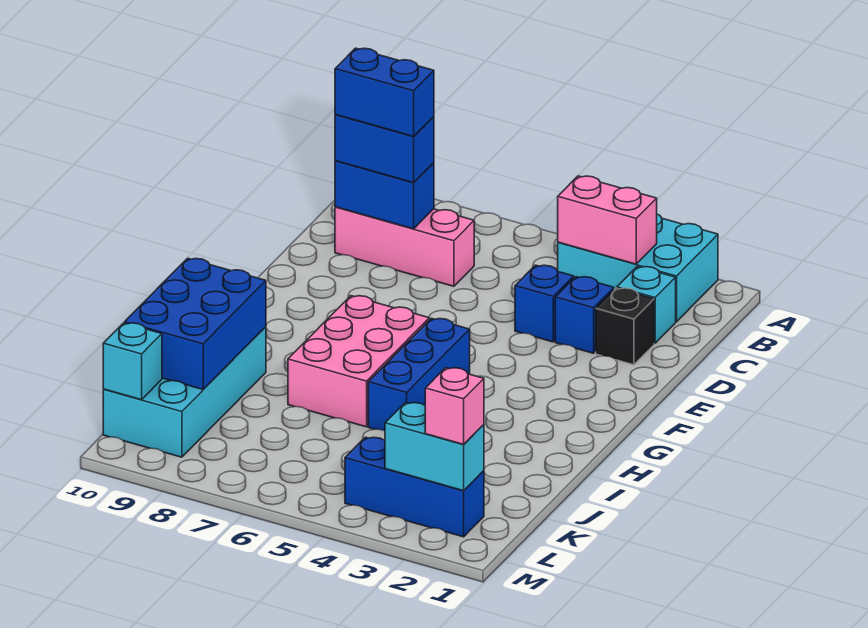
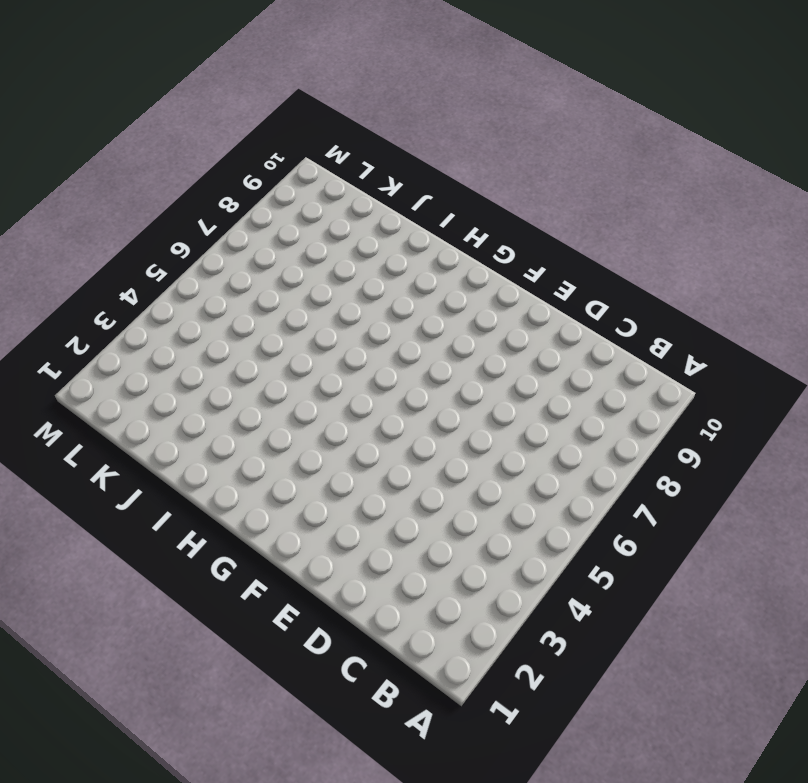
none -> cyan 2x3 brick [558,214,718,322]
none -> cyan 1x1 brick [617,266,676,343]
none -> pink 1x3 brick [335,207,474,286]

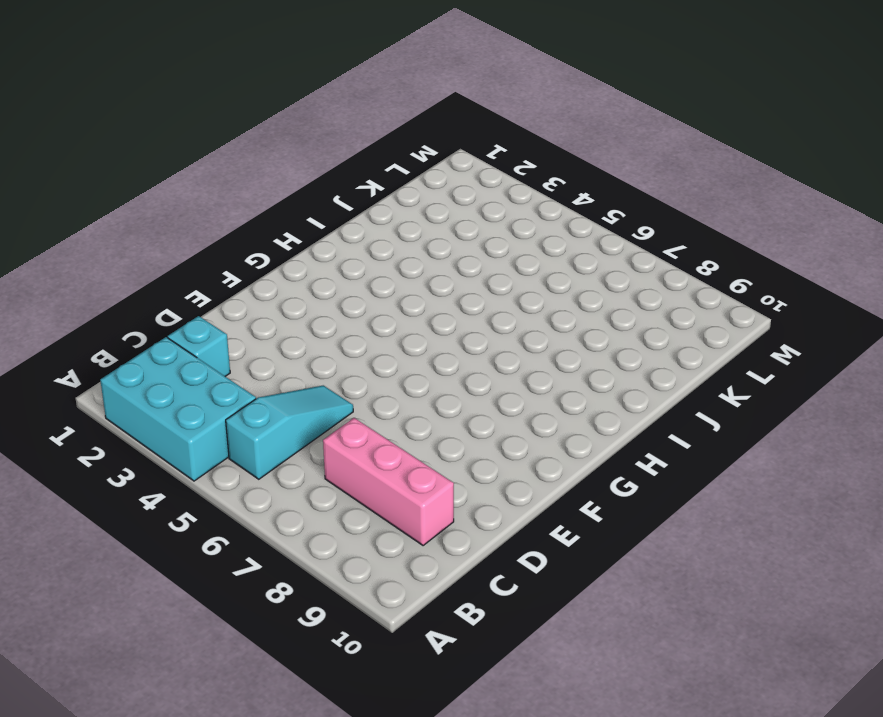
cyan 1x3 slope [226,385,353,479] -> none
none -> black 1x1 brick [596,288,654,365]
none -> blue 1x1 brick [555,277,614,353]
none -> blue 1x1 brick [515,265,574,342]

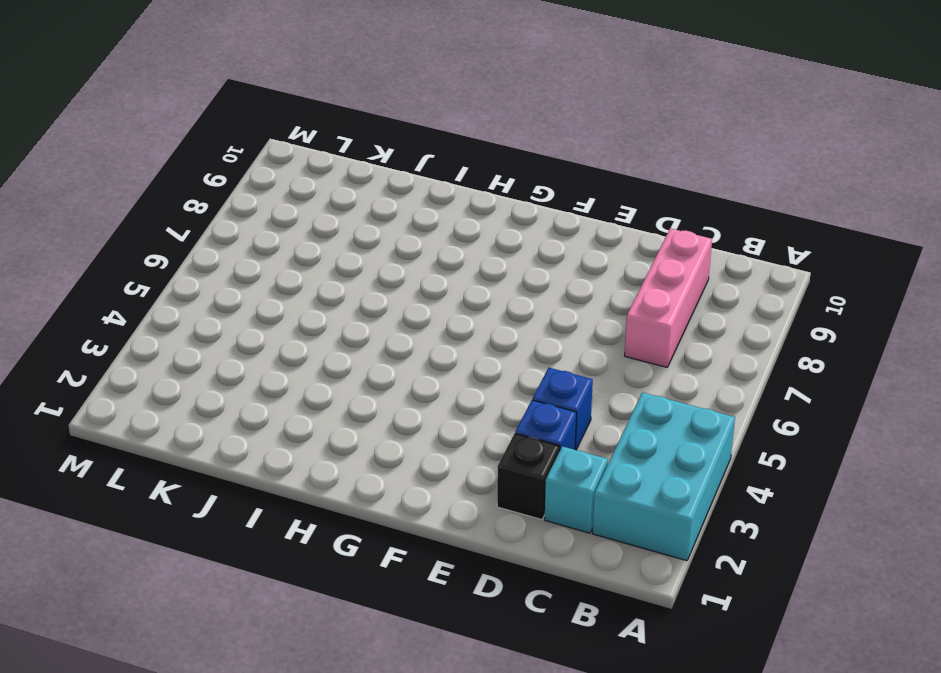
none -> blue 1x3 brick [368,318,470,431]
none -> pink 2x3 brick [288,296,429,427]
none -> cyan 2x4 brick [103,327,266,457]

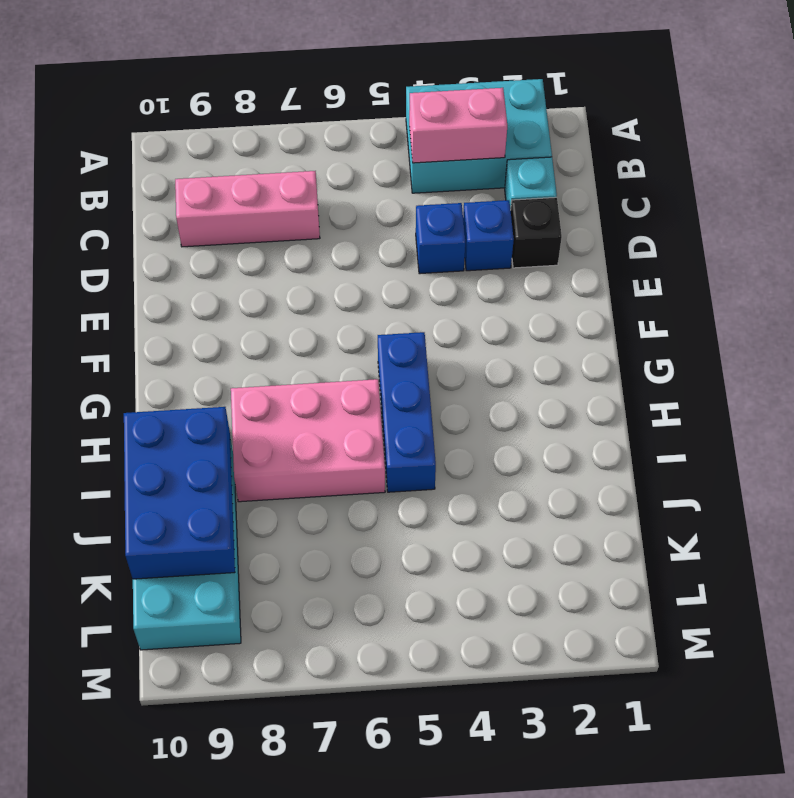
pink 2x3 brick [231,379,385,502] -> pink 2x3 brick turned to [288,296,429,427]
none -> blue 1x3 brick [345,437,484,537]
none -> blue 1x2 brick [335,161,434,229]
none -> cyan 1x2 brick [385,403,484,491]

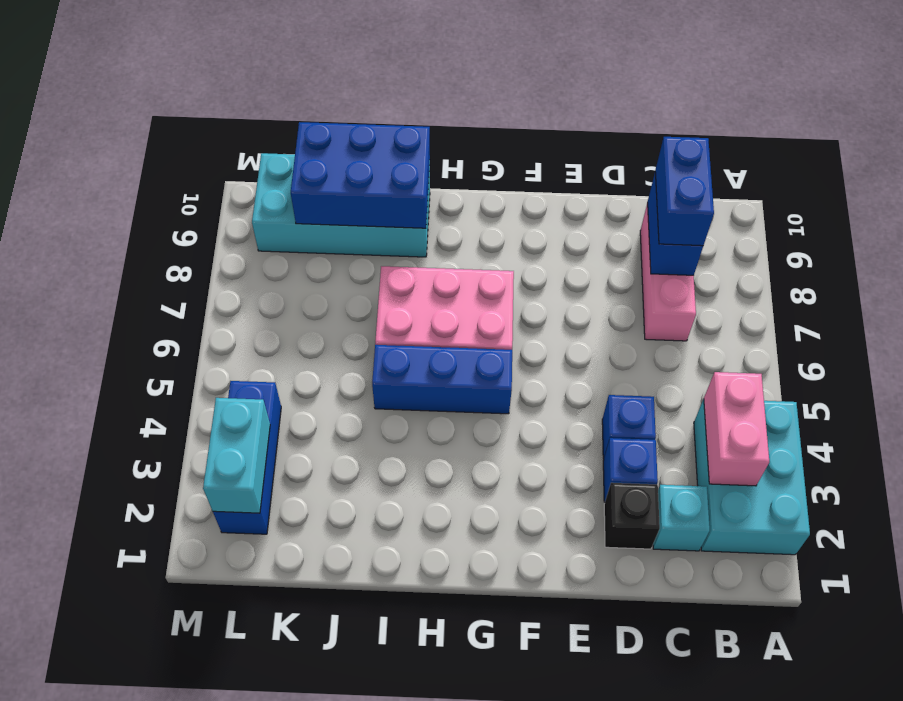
none -> cyan 1x1 brick [103,323,162,400]
none -> pink 1x1 brick [425,368,484,444]
none -> blue 1x2 brick [335,48,434,136]

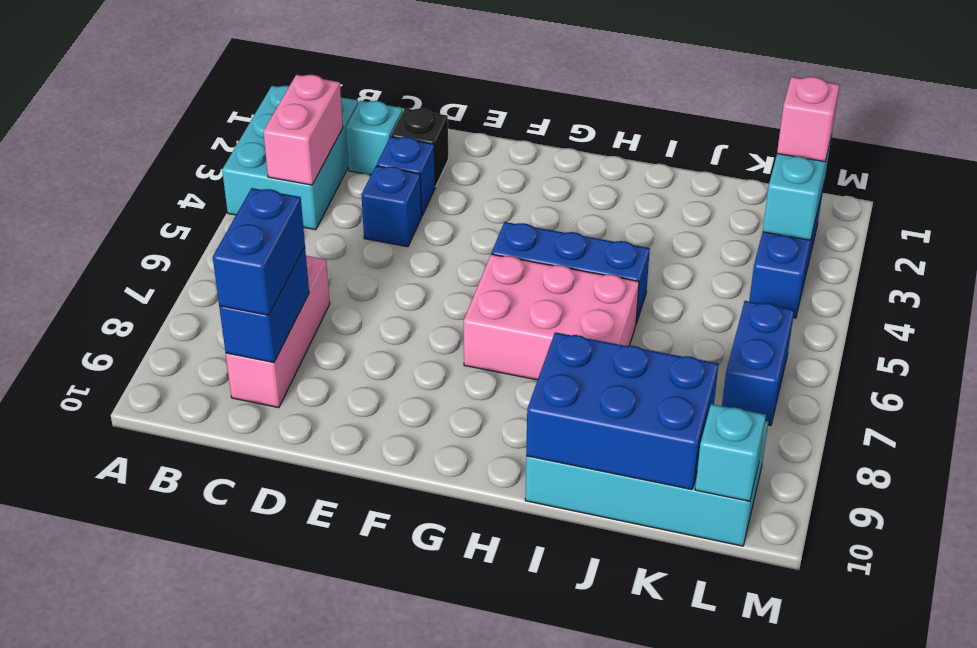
blue 1x2 brick [722,301,794,426] -> blue 1x2 brick moved to [335,48,434,136]

